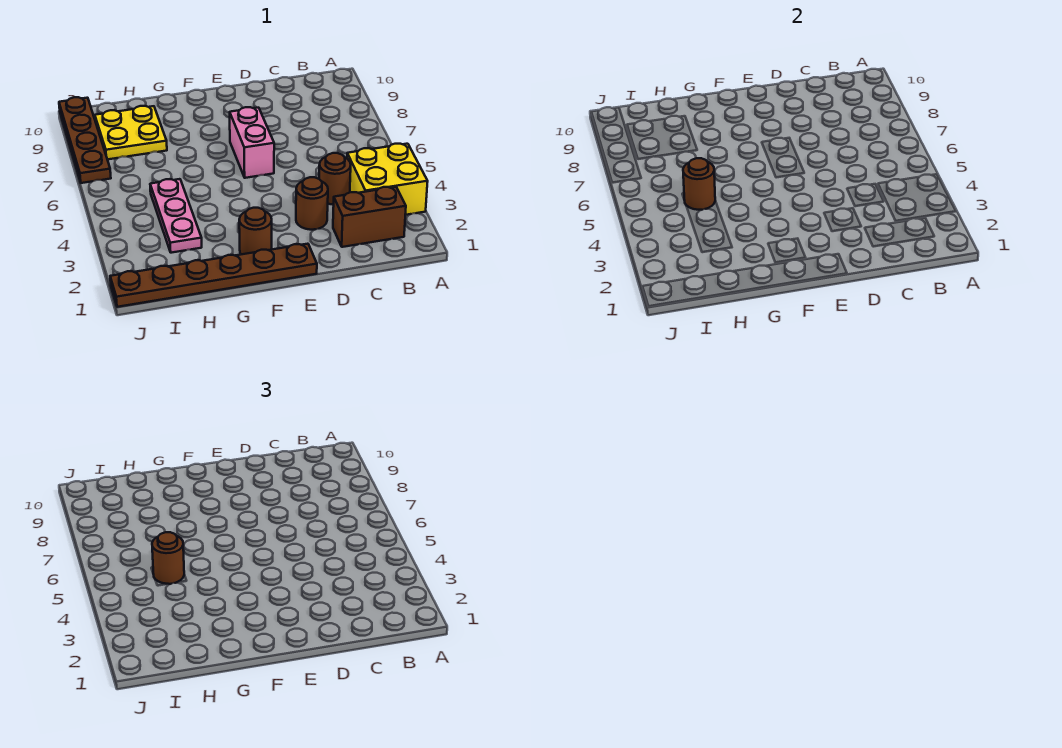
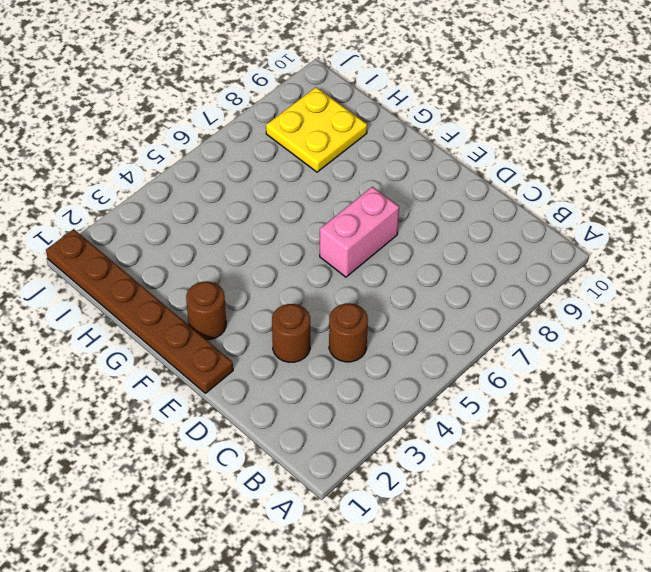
none -> yellow 2x2 brick [347,144,428,215]
none -> brown 1x2 brick [333,187,406,247]
none -> pink 1x3 plate [150,179,202,253]

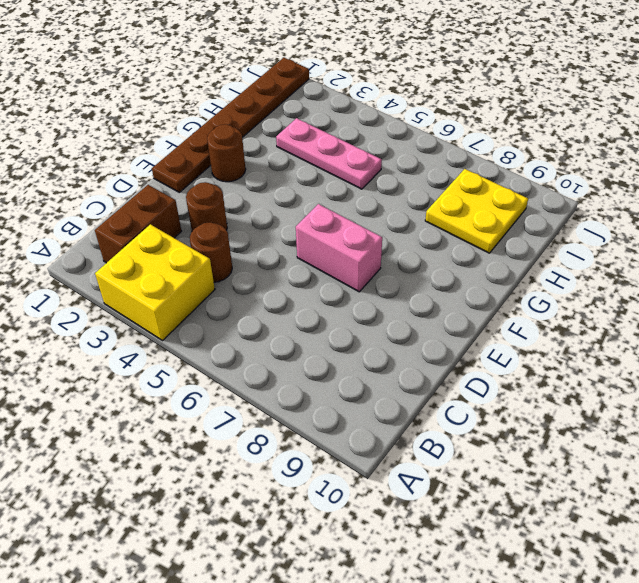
none -> brown 1x4 plate [59,97,111,183]
none -> brown 1x1 round brick [683,158,715,210]
none -> brown 1x1 round brick [152,532,184,584]

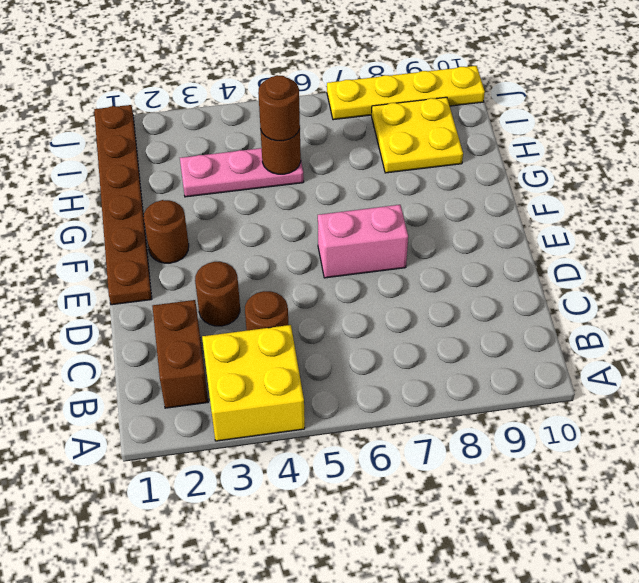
yellow 1x4 plate [327,66,485,120] -> brown 1x4 plate [59,97,111,183]

